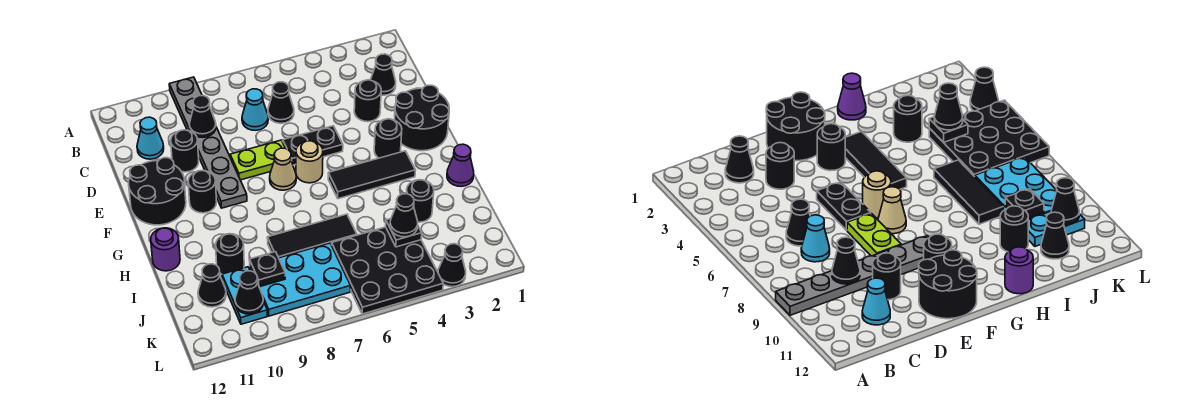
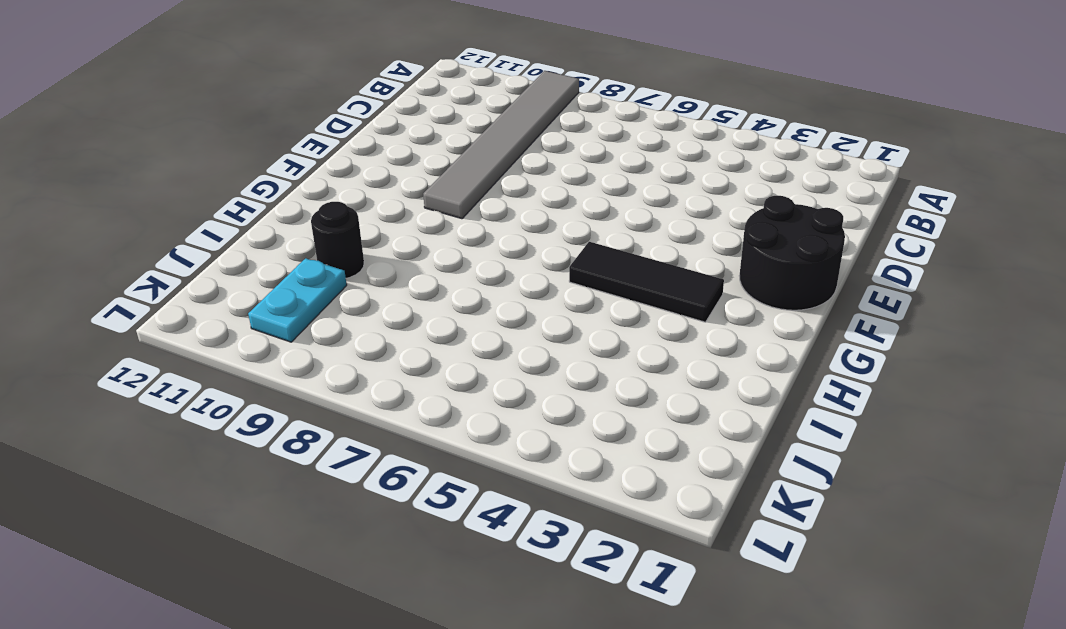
grey 1x6 tile [423,71,579,219] -> grey 1x6 plate [169,77,247,208]
none -> black 1x1 cone [371,54,396,95]
none -> black 1x1 cone [268,82,294,123]
none -> cyan 1x1 cone [242,89,268,130]
none -> cyan 1x1 cone [137,117,164,159]

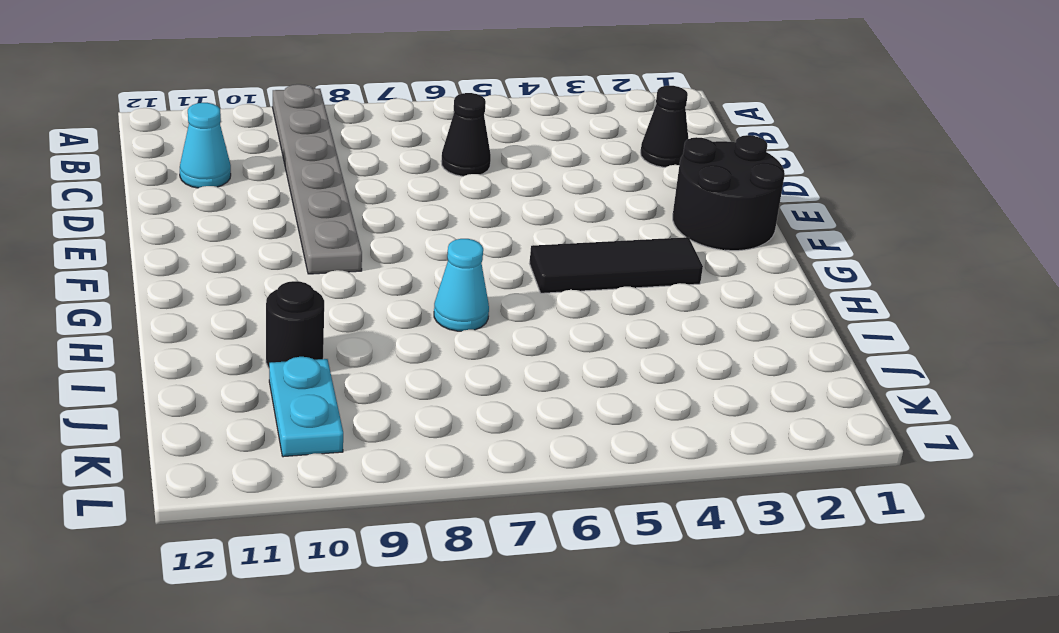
cyan 1x1 cone [434,239,489,331] -> cyan 1x1 cone moved to [242,89,268,130]
none -> black 1x1 round brick [354,80,381,122]
none -> black 1x1 round brick [171,130,199,172]
none -> black 1x2 plate [283,126,343,165]
none -> lime 1x2 plate [230,140,286,180]

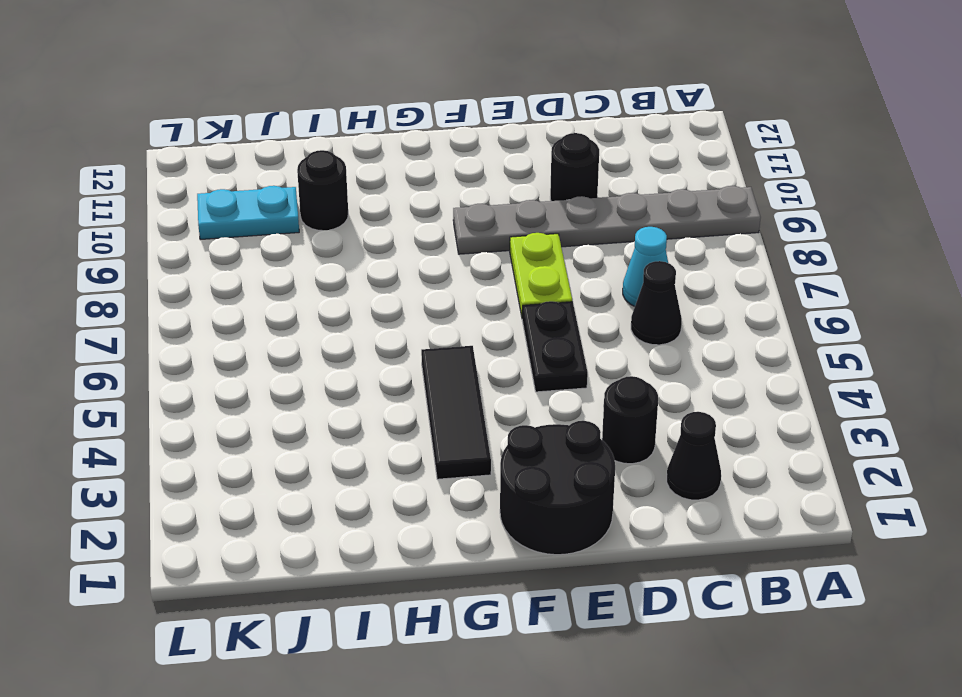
none -> cyan 1x1 cone [137,117,164,159]
none -> black 2x2 round brick [129,158,186,225]
none -> black 1x1 round brick [374,119,402,158]
none -> tan 1x1 round brick [296,141,323,183]

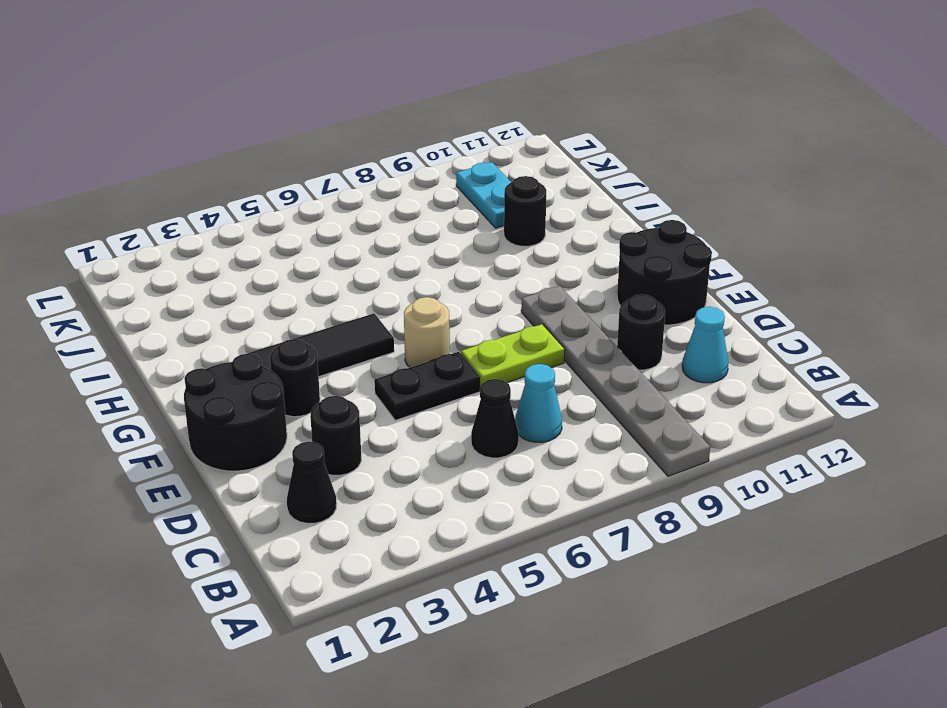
none -> tan 1x1 cone [270,148,296,190]
none -> black 1x1 round brick [188,171,217,213]
none -> purple 1x1 cone [447,144,474,187]
none -> purple 1x1 round brick [151,228,180,271]

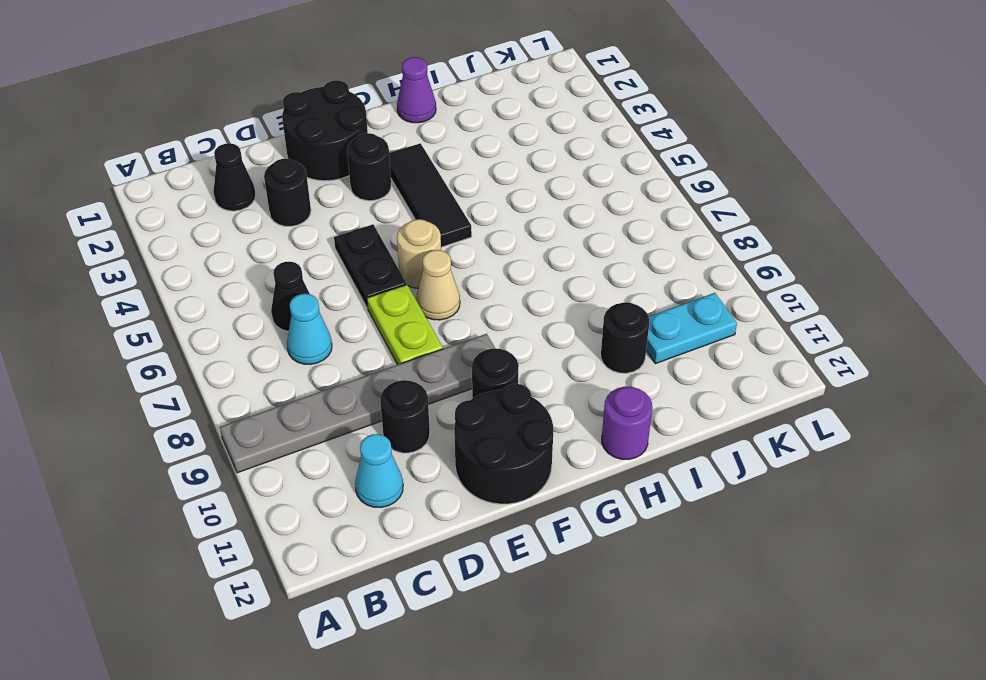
none -> black 1x1 round brick [406,180,434,222]
none -> black 1x3 tile [267,214,357,258]
none -> black 3x3 plate [332,227,443,314]
none -> cyan 2x3 plate [250,243,351,316]

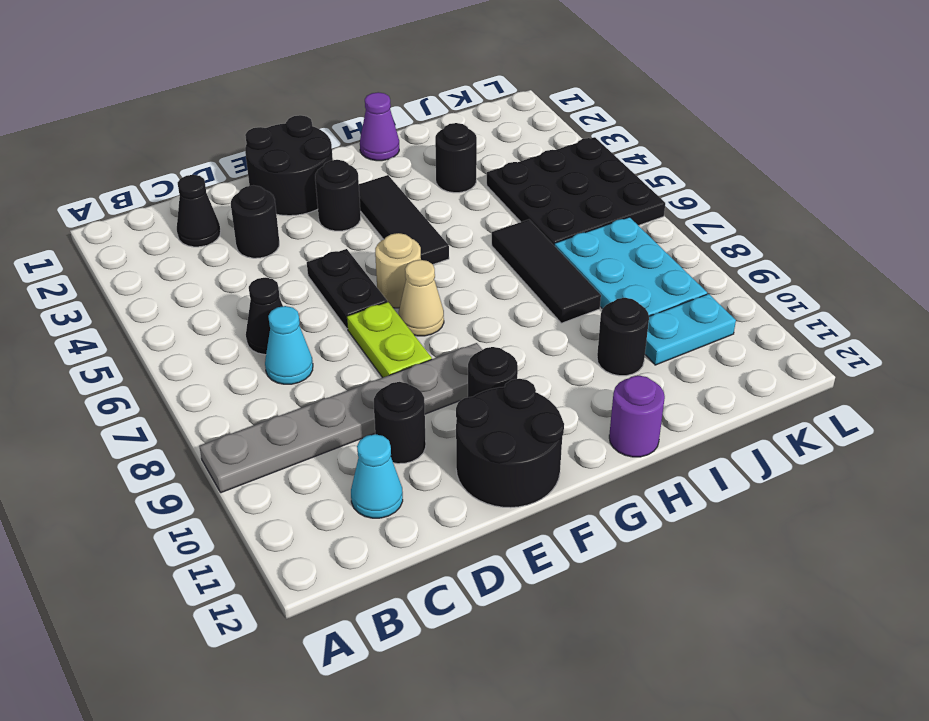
none -> black 1x1 cone [198,264,226,307]
none -> black 1x1 cone [438,244,466,287]
none -> black 1x1 cone [189,96,216,138]
none -> black 1x1 plate [386,219,422,247]

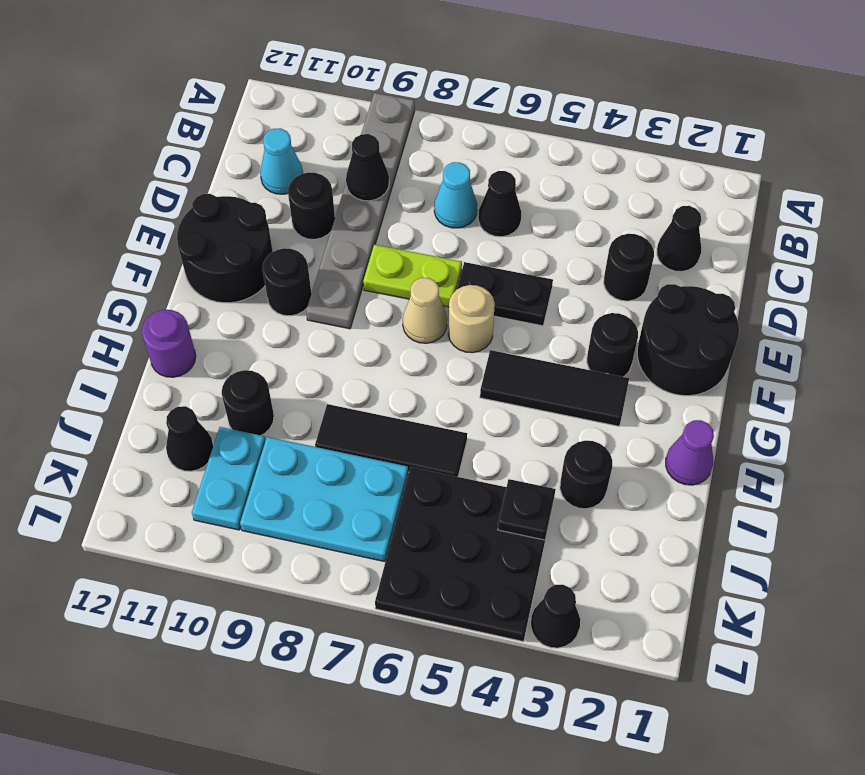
none -> black 1x1 plate [249,252,285,287]
none -> black 1x1 cone [235,271,263,314]
none -> black 1x1 cone [390,194,418,237]

